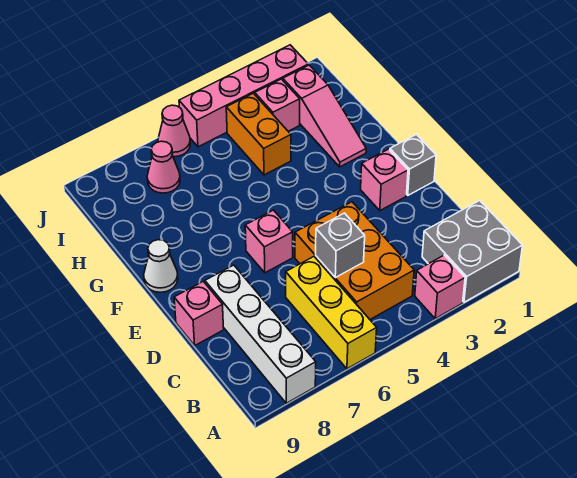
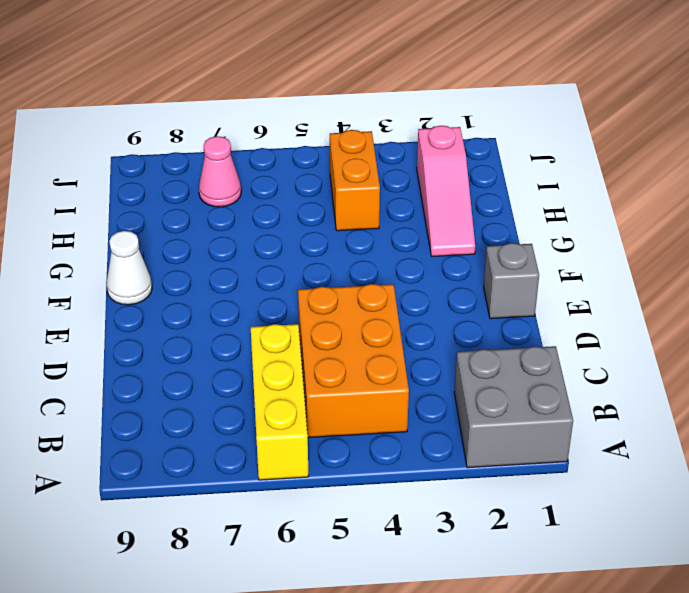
none -> pink 1x1 brick [415,255,465,319]
none -> white 1x4 brick [205,265,316,403]
none -> pink 1x1 brick [174,281,224,345]

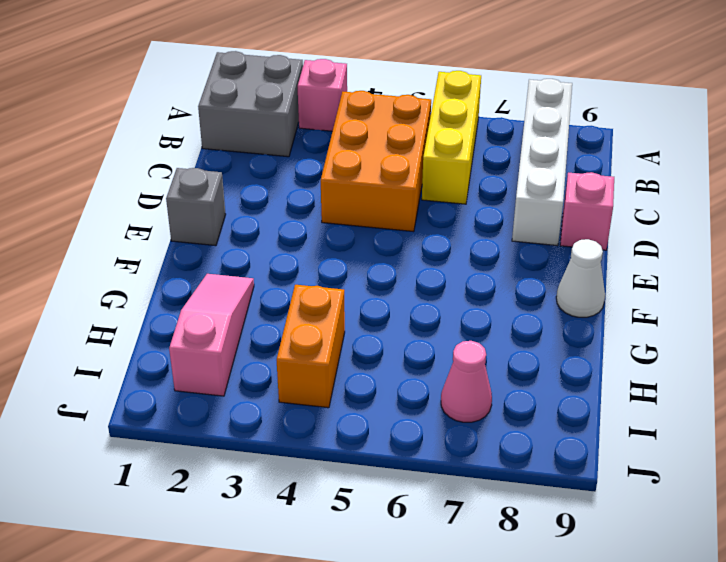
none -> pink 1x1 brick [361,149,408,210]
none -> pink 1x1 brick [245,210,293,273]
none -> pink 1x1 brick [255,79,300,131]

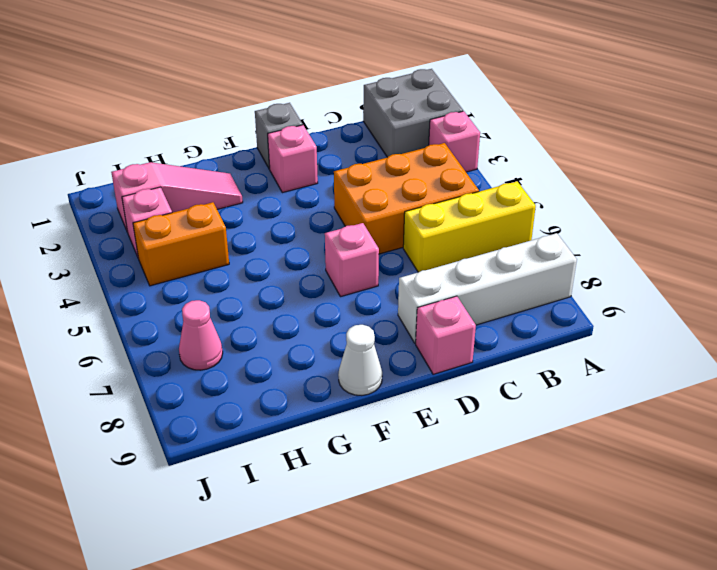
none -> pink 1x4 brick [179,45,308,147]
none -> pink 1x1 cone [158,105,190,157]
none -> grey 1x1 brick [316,213,365,278]

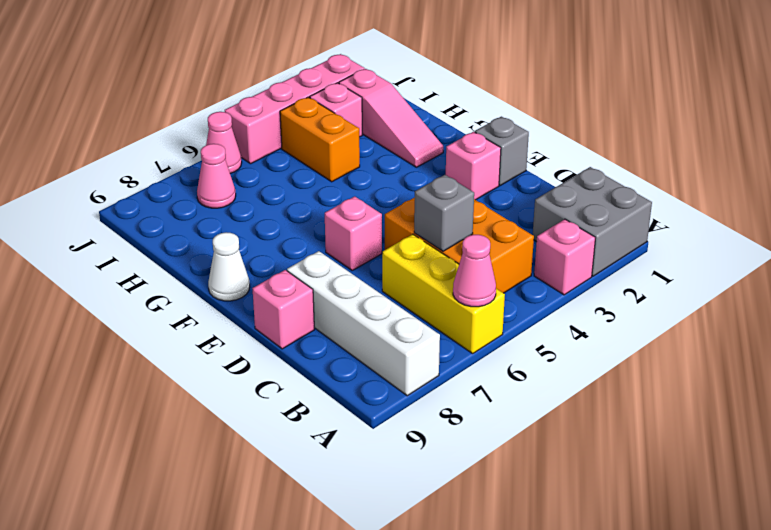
pink 1x1 cone [453,235,496,307] -> none

